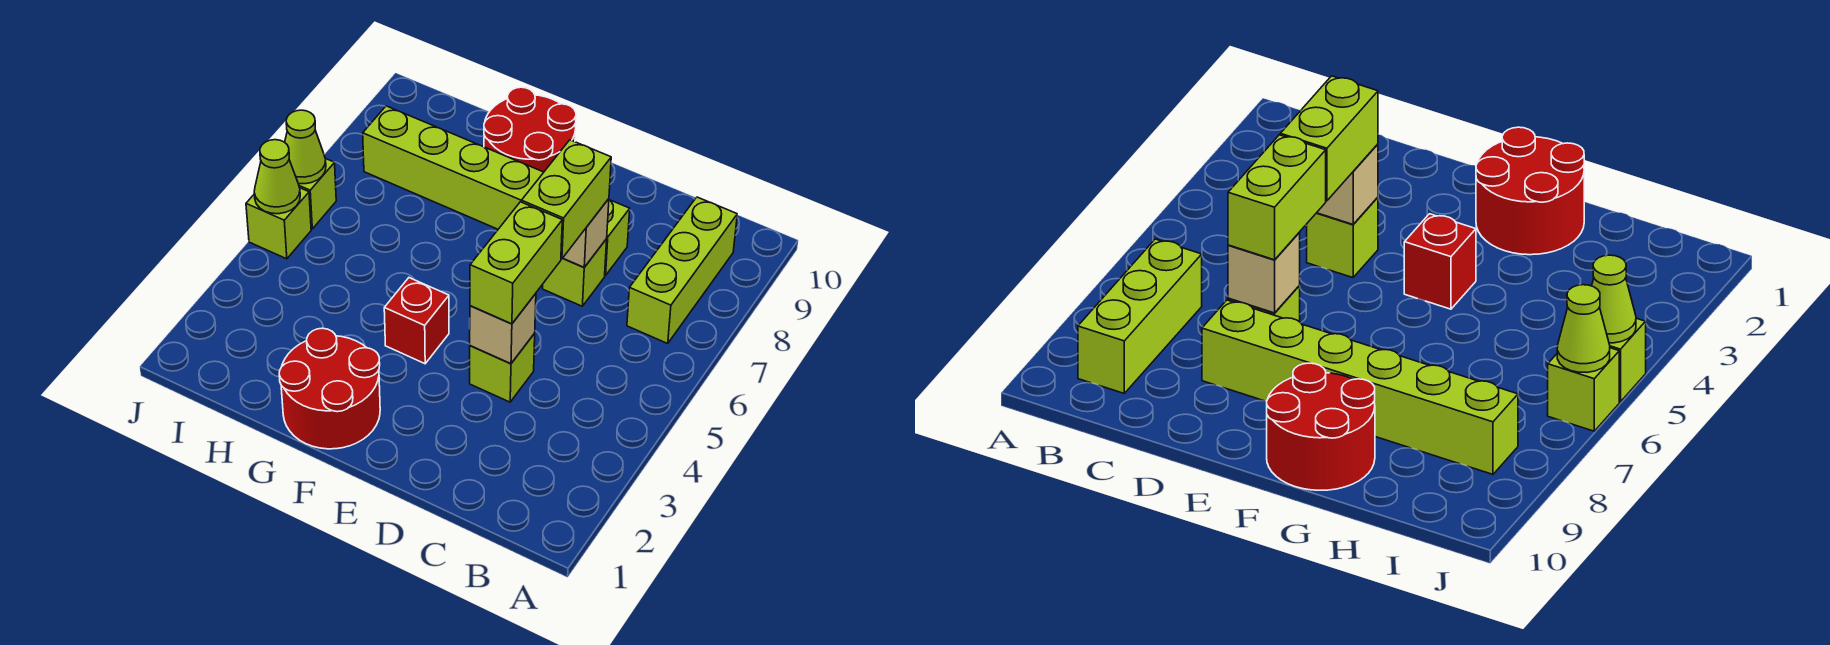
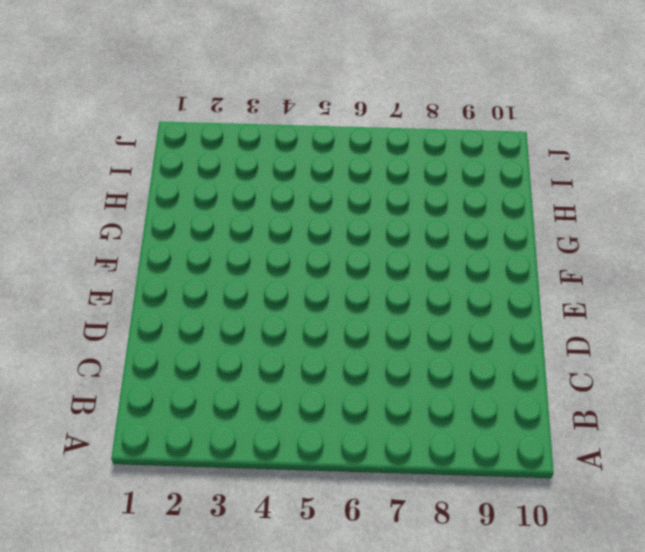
none -> lime 1x3 brick [627,197,737,343]
none -> lime 1x1 brick [470,334,535,402]
none -> lime 1x1 brick [543,239,607,306]

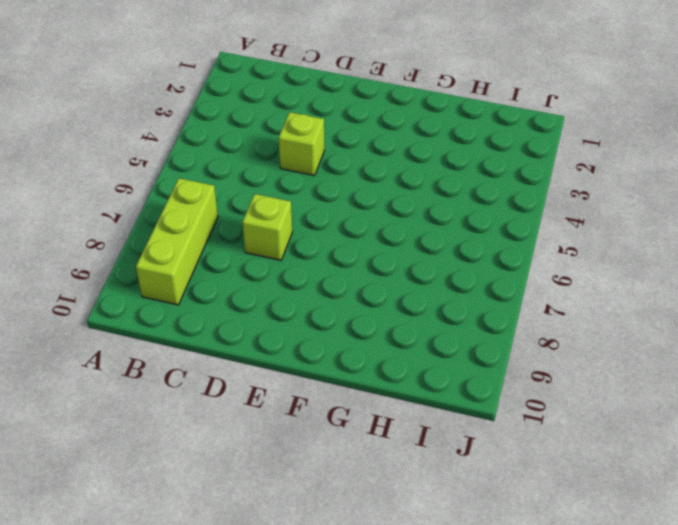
none -> lime 1x6 brick [363,106,630,276]
none -> red 2x2 round brick [279,328,380,449]
none -> red 1x1 brick [384,278,449,364]

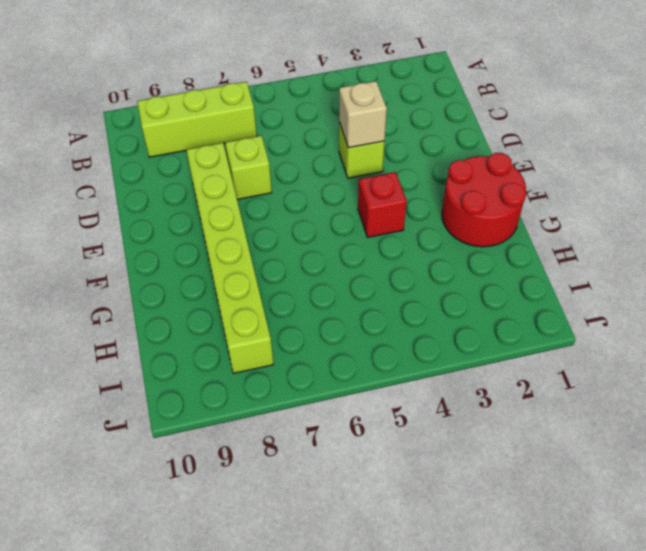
none -> red 2x2 round brick [484,87,576,172]
none -> lime 1x1 brick [246,188,311,259]
none -> lime 1x1 brick [299,158,336,229]

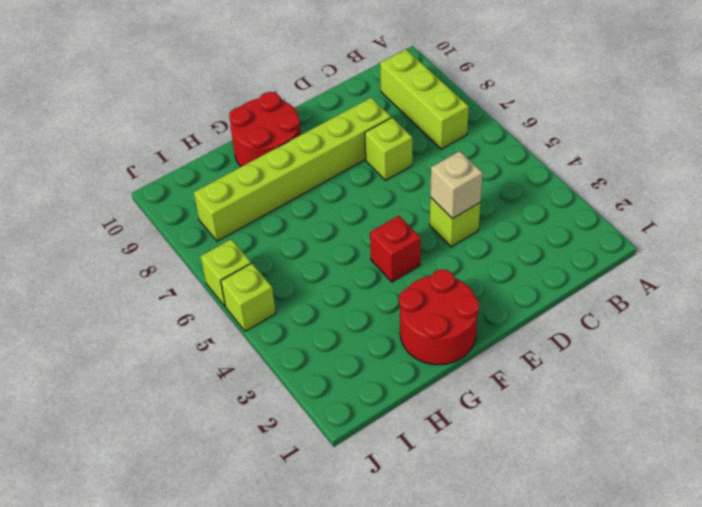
none -> tan 1x1 brick [563,199,609,267]
none -> lime 1x1 cone [254,140,300,214]
none -> lime 1x1 cone [285,110,326,184]

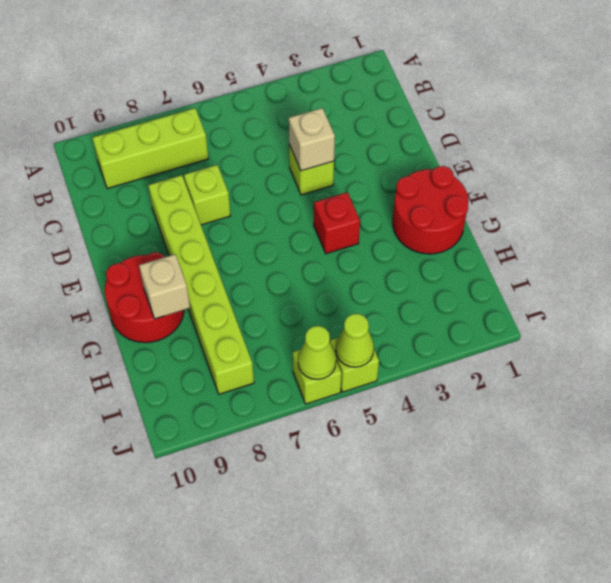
tan 1x1 brick [139,254,190,319] -> tan 1x1 brick moved to [563,199,609,267]
none -> lime 1x2 brick [470,202,562,324]
none -> lime 1x2 brick [521,140,611,259]

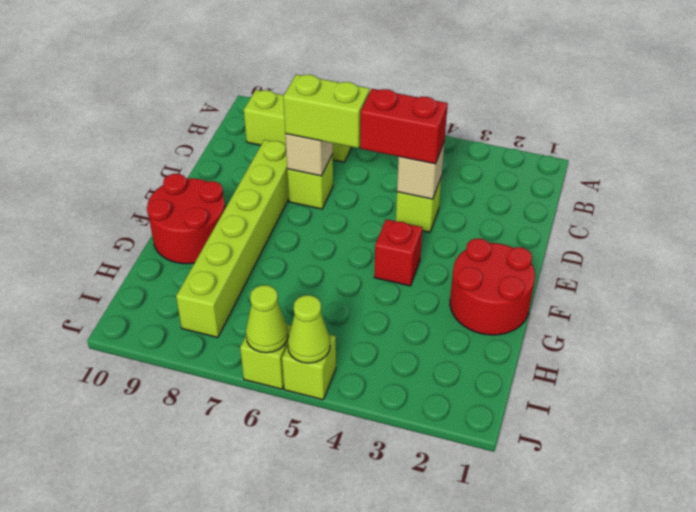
red 1x2 brick [360,89,448,164] -> lime 1x2 brick [470,202,562,324]

